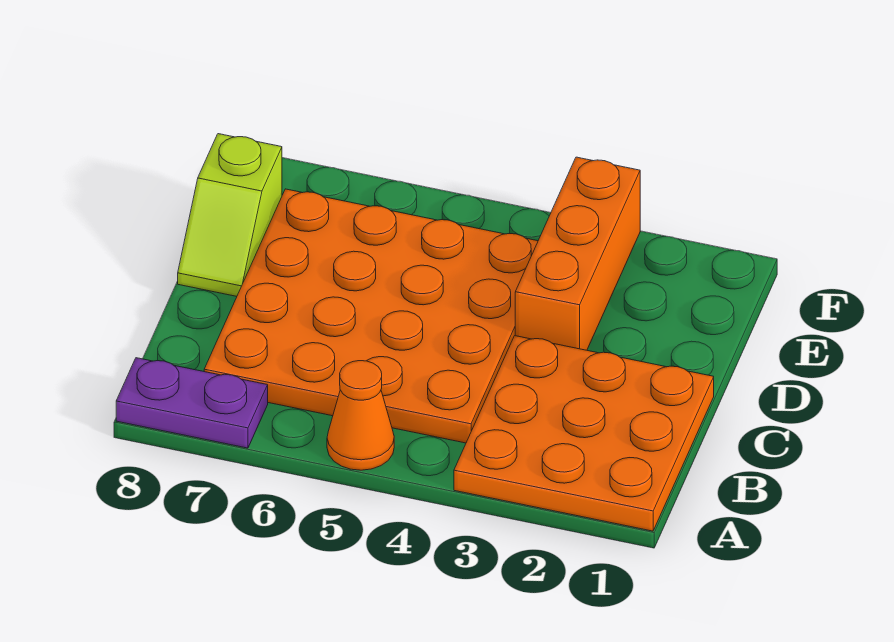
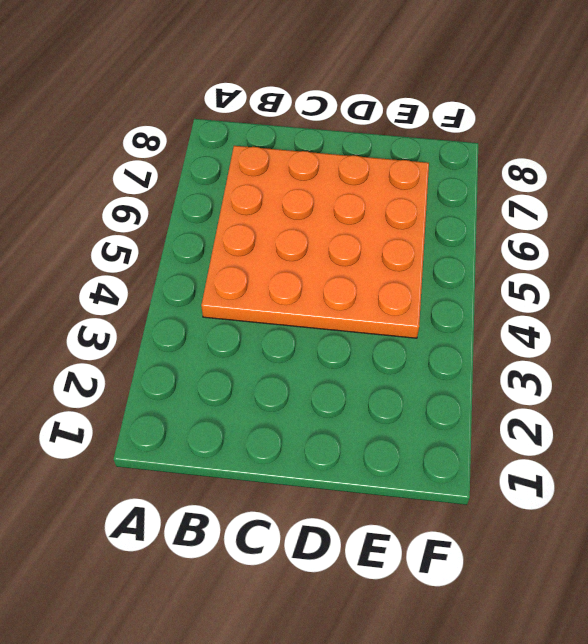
none -> orange 3x3 plate [454,336,714,531]
none -> orange 1x1 cone [327,361,394,470]

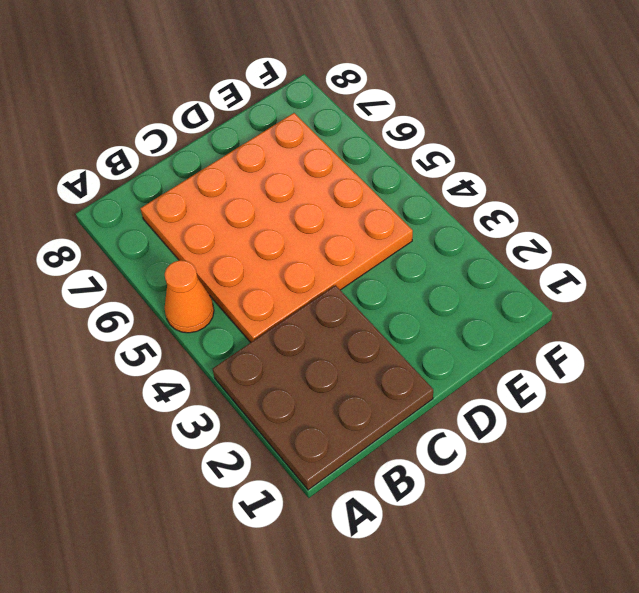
brown 3x3 plate [213,285,433,490] -> orange 3x3 plate [454,336,714,531]
none -> purple 1x2 plate [116,358,268,448]
none -> orange 1x3 brick [515,157,640,350]

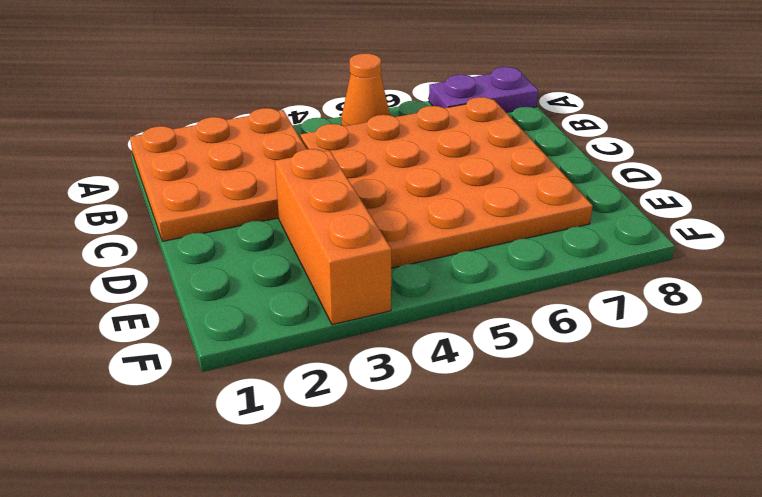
none -> lime 1x2 slope [178,134,282,296]

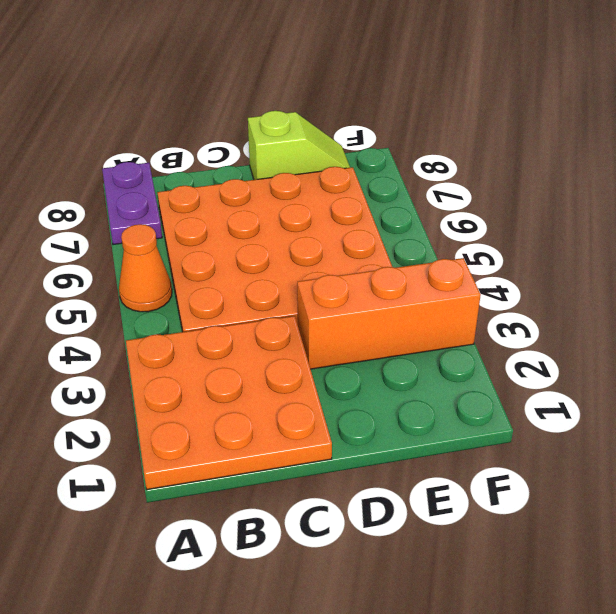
lime 1x2 slope [248,111,350,180] -> lime 1x2 slope turned to [178,134,282,296]

